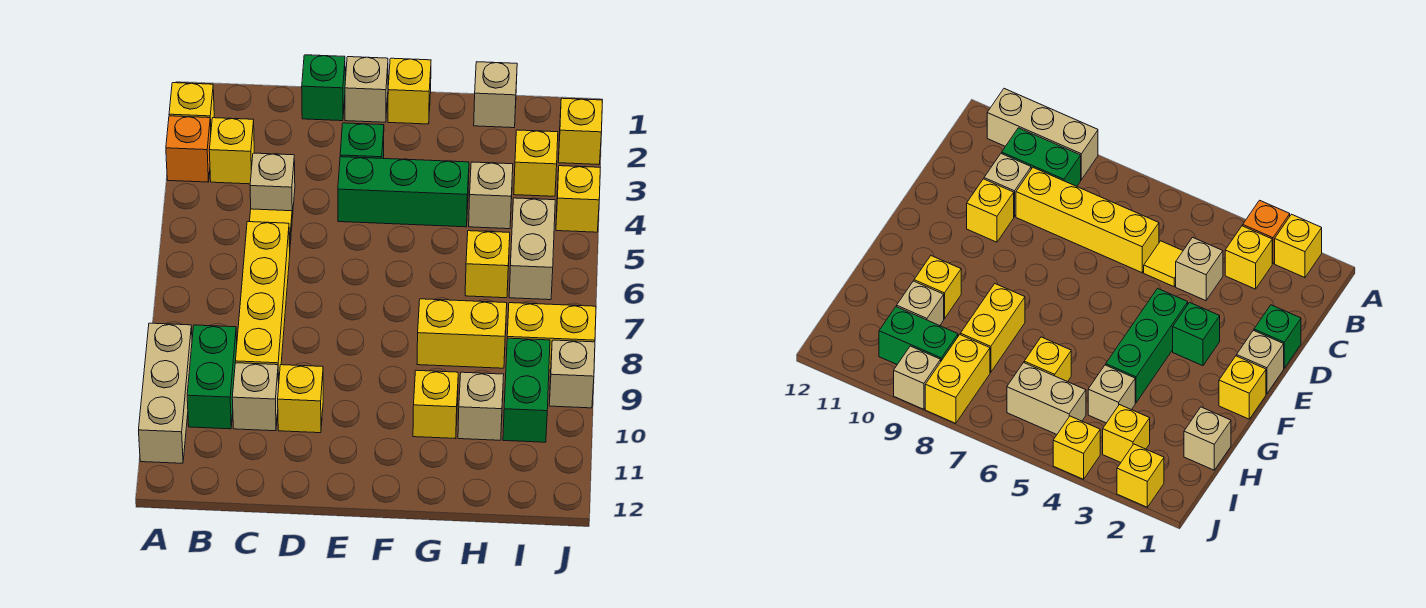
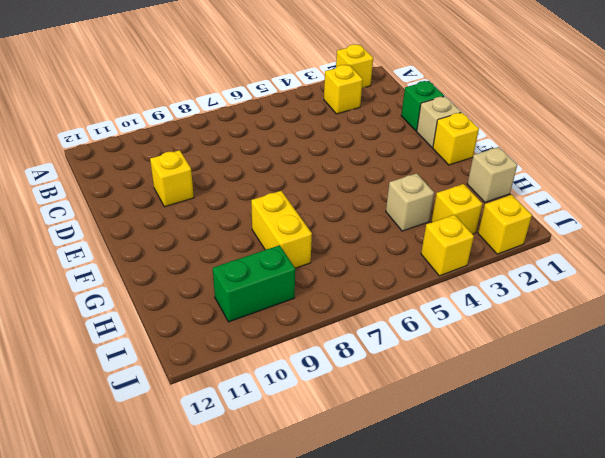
none -> orange 1x1 brick [166,116,211,182]
none -> tan 1x3 brick [139,323,192,463]
none -> green 1x2 brick [187,325,237,429]

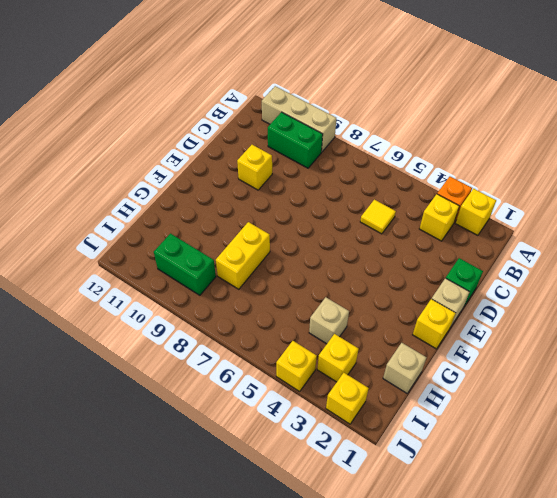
none -> tan 1x1 brick [250,153,295,218]
none -> yellow 1x4 brick [235,222,290,381]
none -> tan 1x1 brick [232,363,279,431]

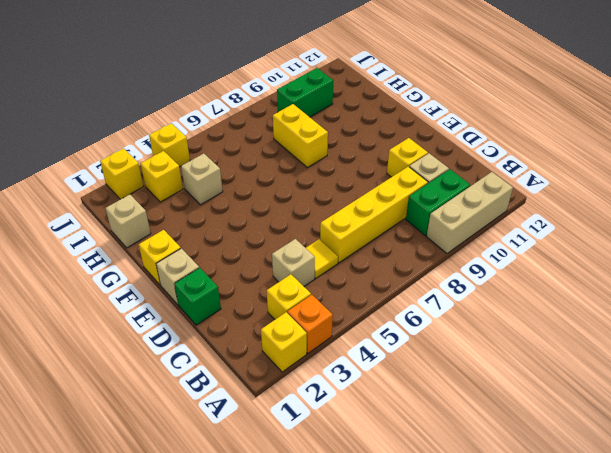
none -> green 1x1 brick [340,123,384,159]
none -> green 1x3 brick [338,157,469,227]
none -> yellow 1x1 brick [413,370,458,439]

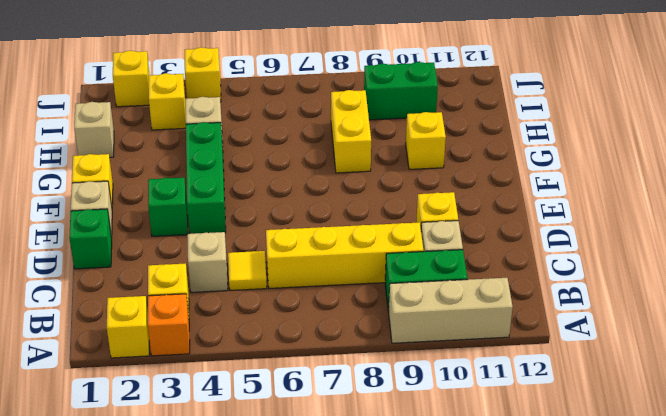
none -> yellow 1x1 brick [465,231,510,298]
none -> tan 1x1 brick [458,372,504,440]
none -> tan 1x2 brick [509,198,555,300]

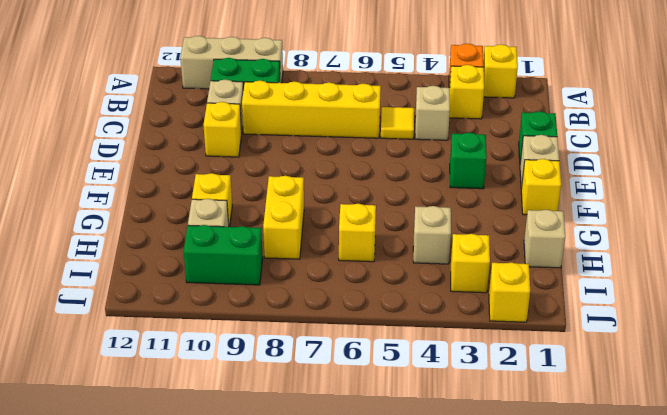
none -> green 1x3 brick [338,157,469,227]
none -> tan 1x2 brick [509,198,555,300]
none -> yellow 1x2 brick [507,303,596,370]

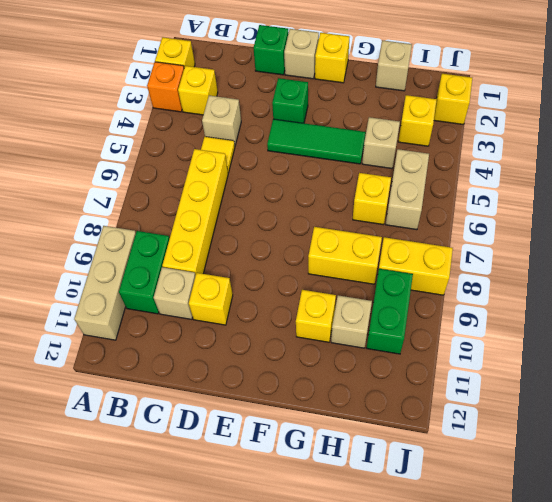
green 1x3 tile [267,119,366,164] -> green 1x3 brick [338,157,469,227]
none -> yellow 1x1 brick [556,166,600,232]
none -> tan 1x1 brick [549,340,595,408]

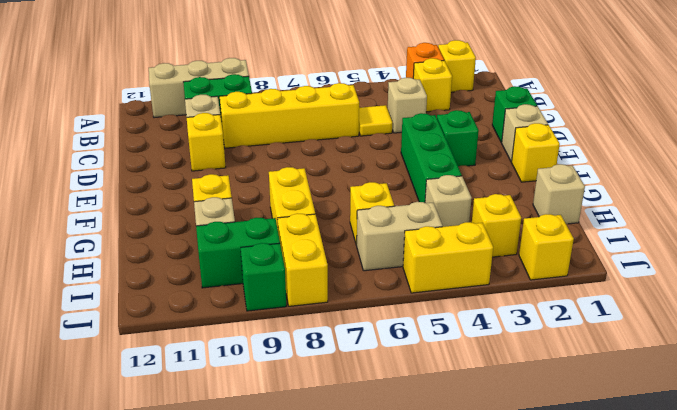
yellow 1x2 brick [403,222,493,293] -> yellow 1x1 brick [556,166,600,232]
green 1x1 brick [241,243,286,311] -> tan 1x1 brick [549,340,595,408]

